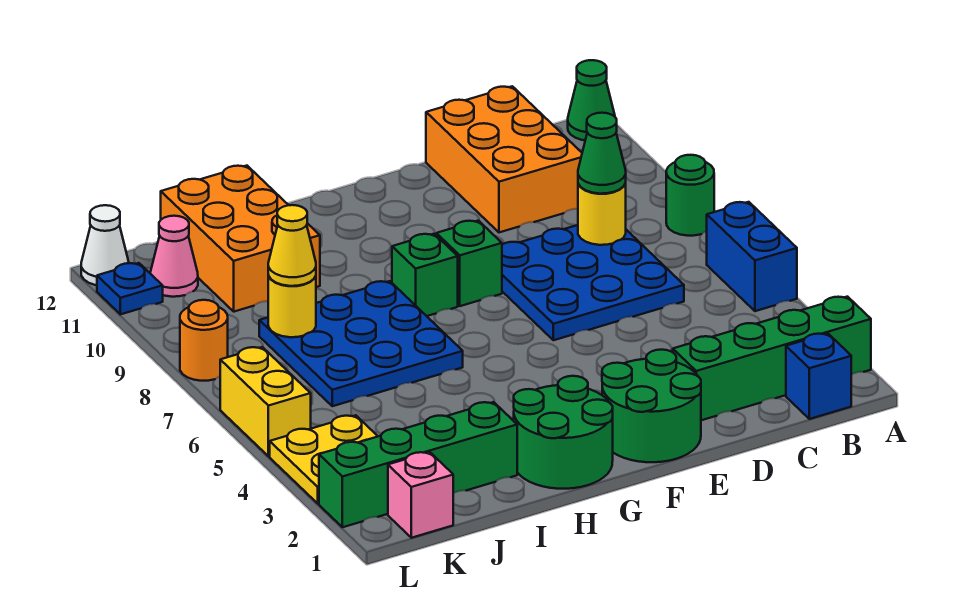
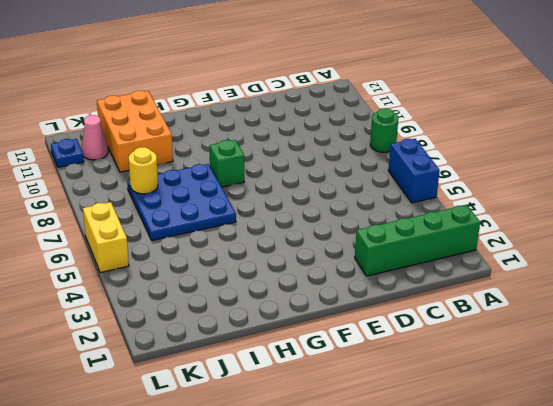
none -> green 1x1 cone [568,60,615,140]
none -> blue 1x1 brick [786,333,851,419]
none -> blue 3x3 plate [502,225,684,340]

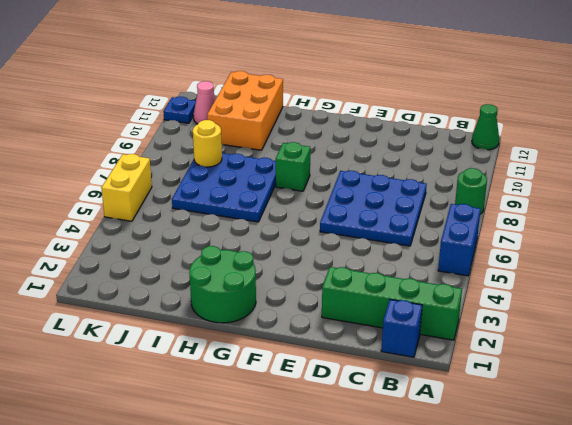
none -> orange 2x3 brick [426,86,582,232]
none -> green 2x2 round brick [602,350,701,462]
none -> green 1x1 brick [436,221,502,306]

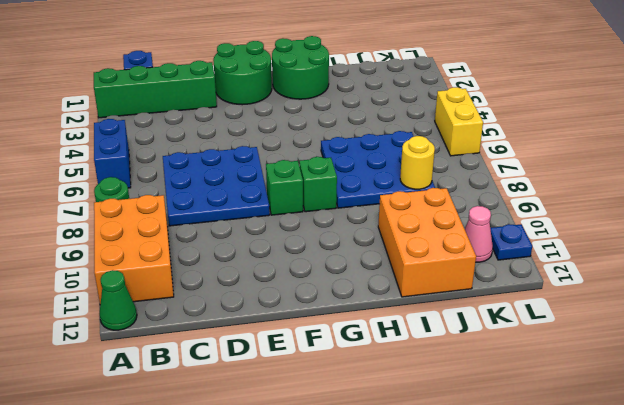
orange 2x3 brick [94,195,174,304] -> orange 2x3 brick moved to [426,86,582,232]
none -> green 1x4 brick [319,402,517,527]
none -> pink 1x1 brick [388,452,453,538]
none -> yellow 2x2 plate [270,415,378,504]

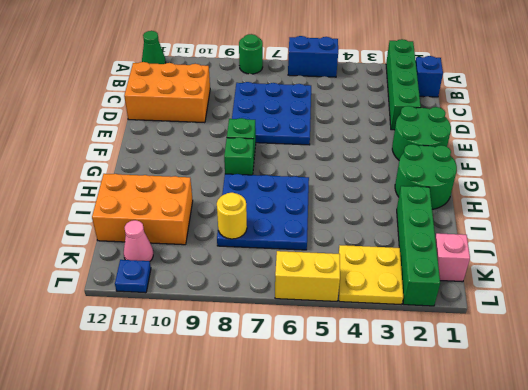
none -> orange 1x1 round brick [180,300,228,381]
none -> white 1x1 cone [81,205,129,285]
none -> yellow 1x1 round brick [578,184,626,245]

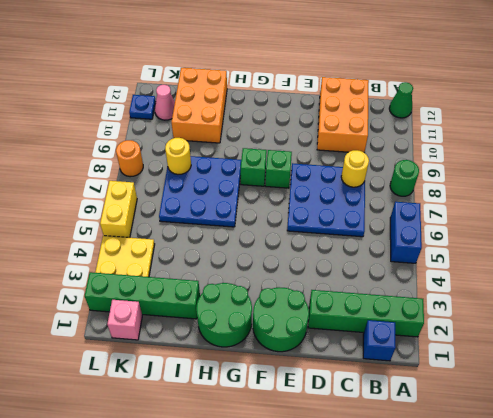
none -> white 1x1 cone [81,205,129,285]
none -> green 1x1 cone [578,113,626,194]
none -> yellow 1x1 cone [268,205,316,286]

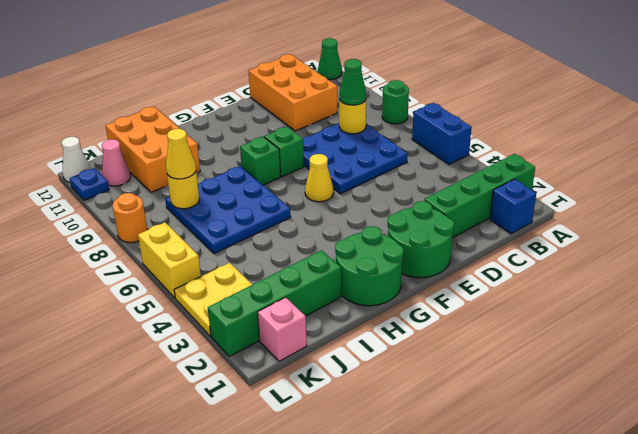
yellow 1x1 cone [305,154,333,202] -> none

